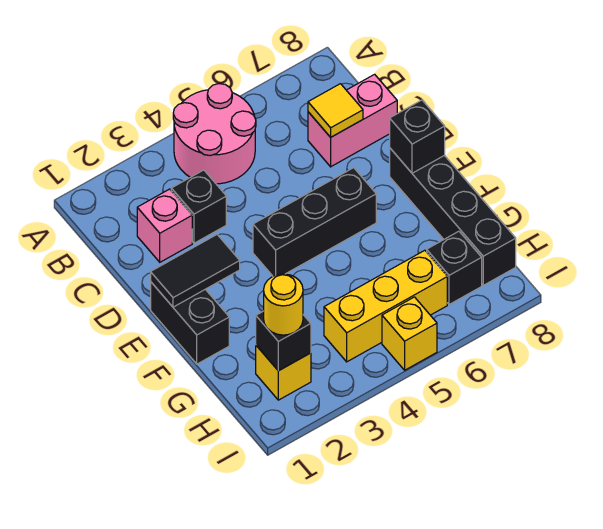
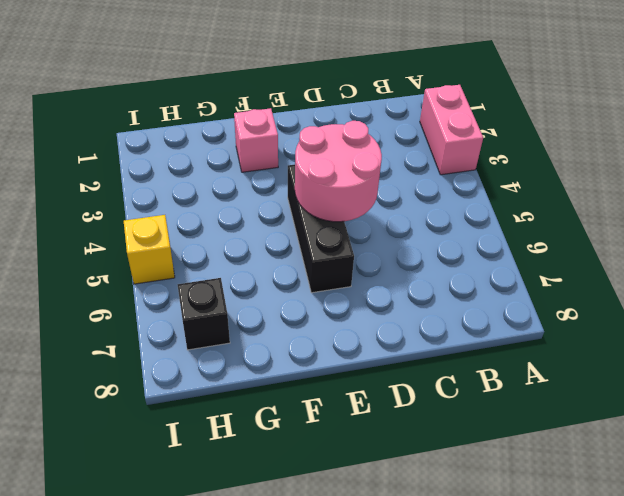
pink 1x2 brick [420,85,483,175] -> pink 1x2 brick moved to [308,74,397,167]
pink 2x2 round brick [295,121,382,222] -> pink 2x2 round brick moved to [173,84,256,184]
pink 1x1 brick [234,108,278,172] -> pink 1x1 brick moved to [137,189,192,262]
none -> black 1x1 brick [171,170,226,243]
none -> black 1x2 brick [151,282,229,364]
none -> black 1x4 brick [390,148,516,285]

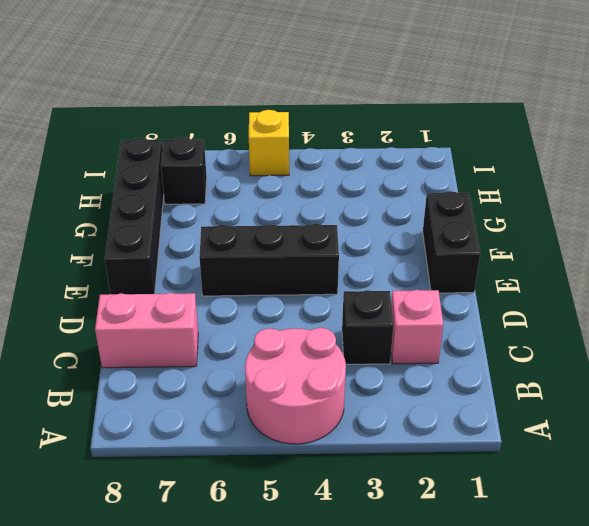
none -> yellow 1x1 brick [256,346,311,400]
none -> yellow 1x3 brick [324,250,447,362]
none -> yellow 1x1 tile [308,84,363,137]

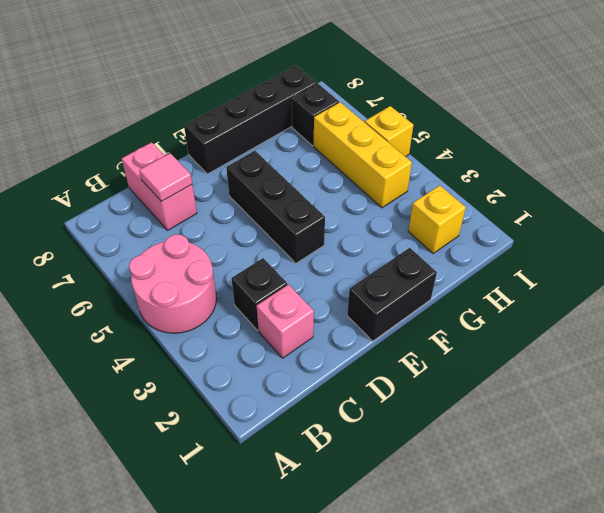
pink 1x1 tile [139,153,192,202] -> yellow 1x1 tile [308,84,363,137]
none -> black 1x2 tile [151,235,240,307]
none -> black 1x1 brick [390,100,445,173]
none -> black 1x1 brick [256,311,311,371]

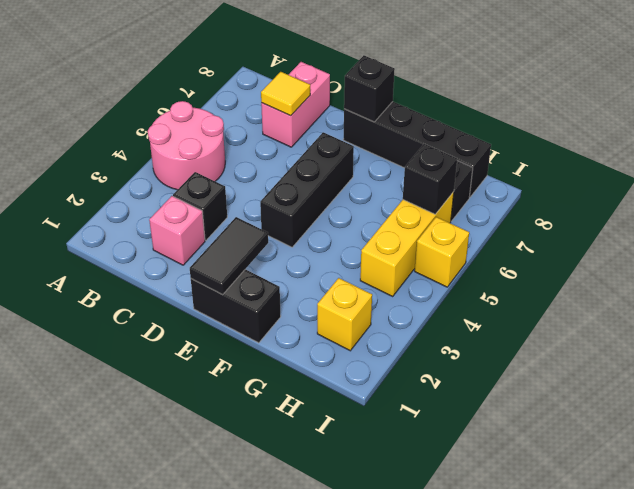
black 1x1 brick [403,144,457,214] -> black 1x1 brick moved to [256,311,311,371]
none -> yellow 1x1 round brick [264,274,303,335]

